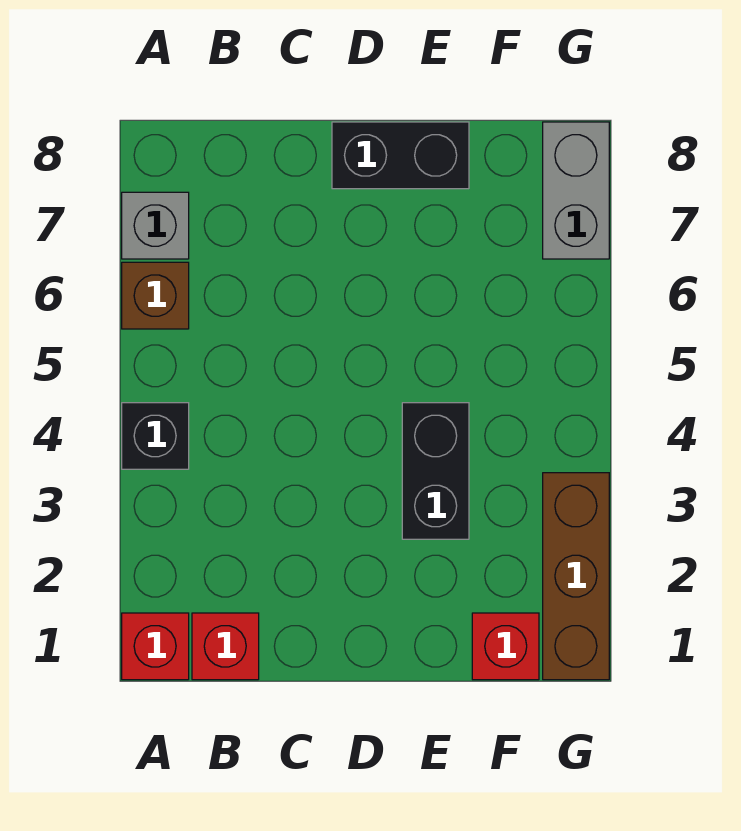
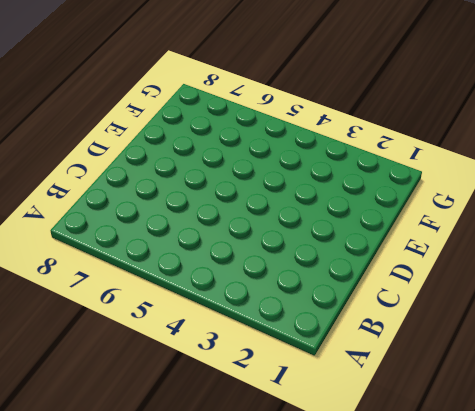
none -> red 1x1 brick [122,613,189,680]
none -> black 1x1 brick [122,403,189,469]

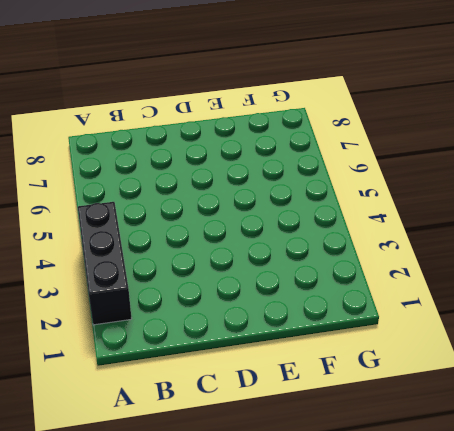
black 1x3 brick [78,202,132,325] -> black 1x1 brick [122,403,189,469]
none -> red 1x1 brick [122,613,189,680]
none -> brown 1x1 brick [122,262,189,329]

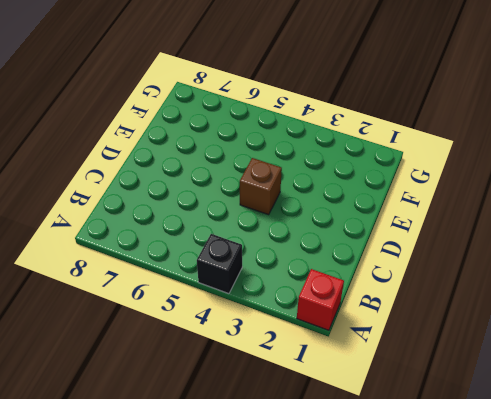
brown 1x1 brick [240,158,282,215] -> brown 1x1 brick moved to [122,262,189,329]
none -> grey 1x1 brick [122,192,189,259]
none -> red 1x1 brick [192,613,259,680]

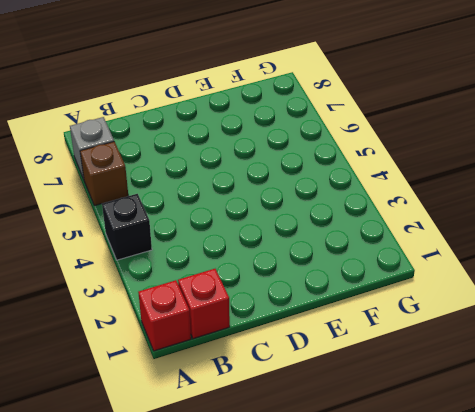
none -> black 1x2 brick [332,122,469,189]
none -> black 1x2 brick [402,403,469,539]

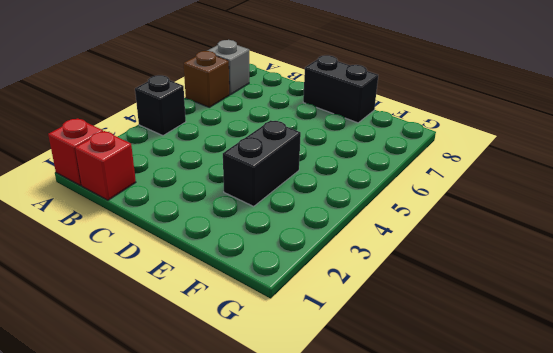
none -> red 1x1 brick [472,613,539,680]
none -> brown 1x3 brick [543,473,609,680]

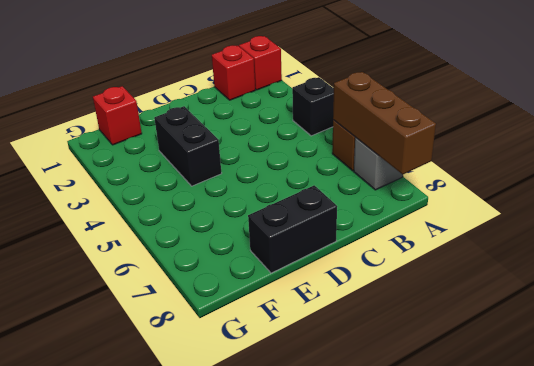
brown 1x3 brick [333,72,436,174] -> brown 1x3 brick moved to [543,473,609,680]
none -> grey 1x2 brick [543,122,609,259]

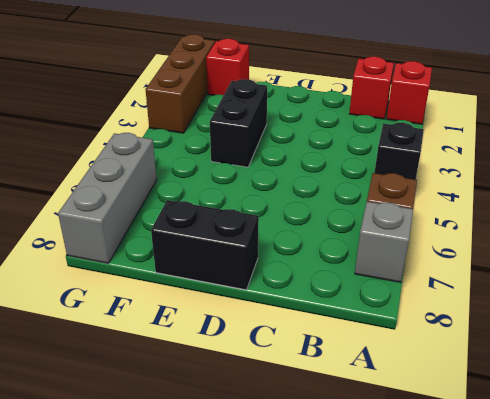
grey 1x3 brick [58,133,157,263] -> grey 1x2 brick [543,122,609,259]

